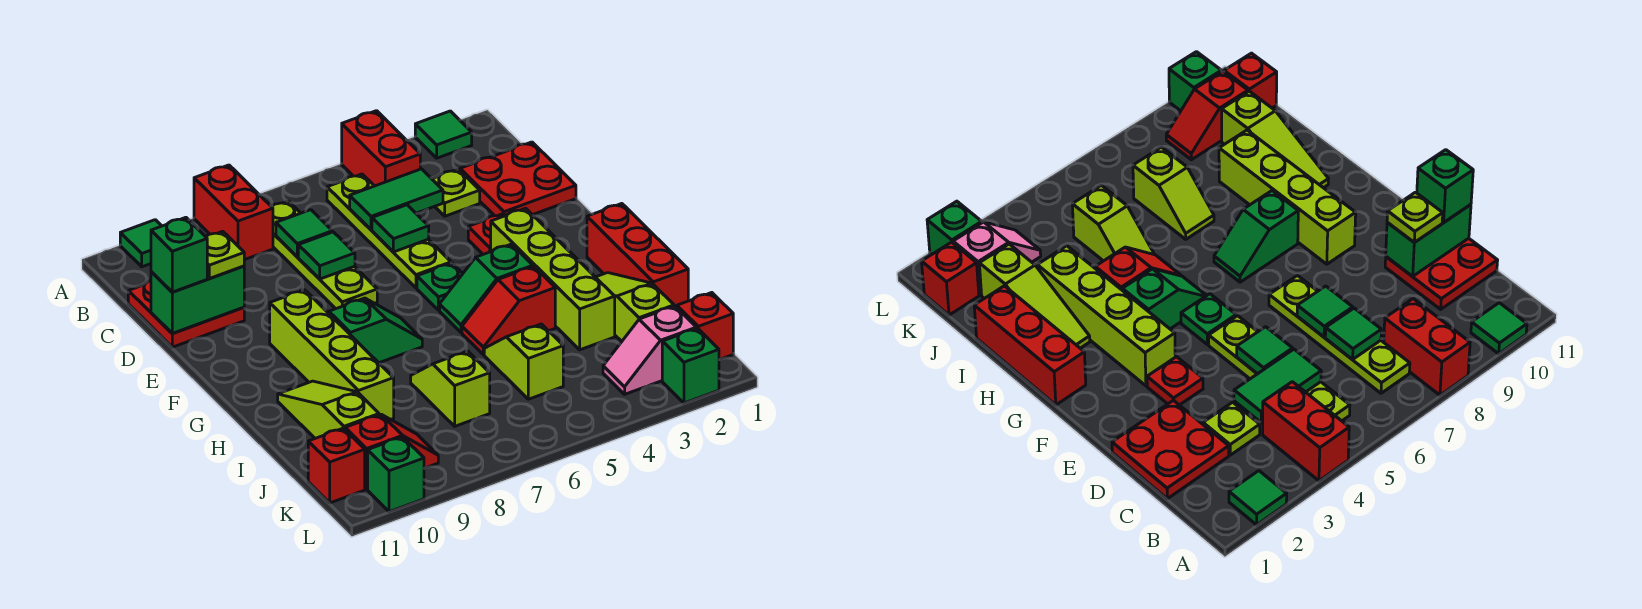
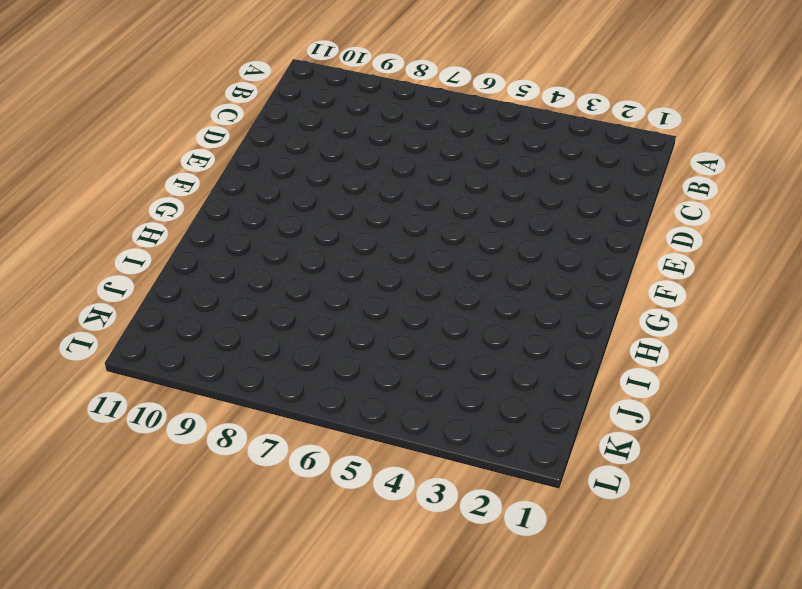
none -> green 1x1 tile [415,111,472,158]
none -> red 1x2 brick [342,111,420,186]
none -> red 1x2 brick [194,165,273,260]
none -> green 1x1 tile [120,220,161,267]

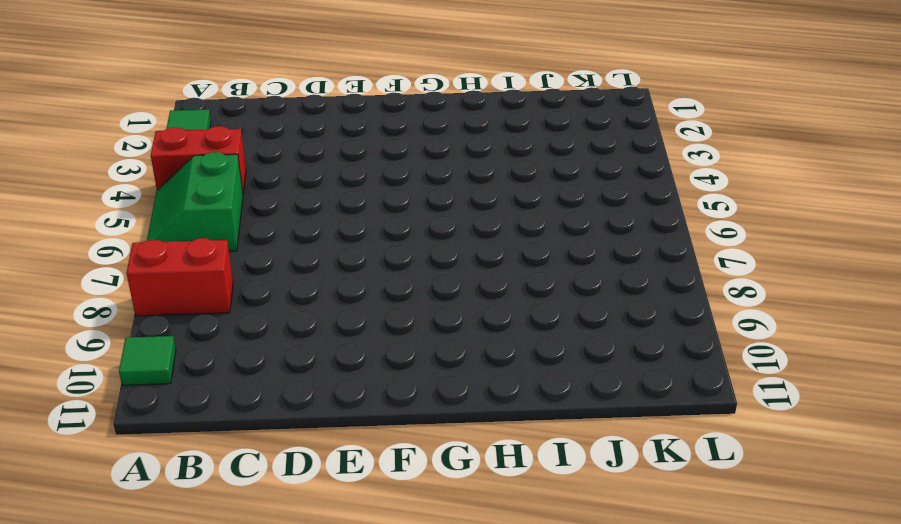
green 2x2 slope [147,152,243,251] -> lime 1x4 plate [327,174,451,288]
none -> lime 1x4 plate [271,201,377,309]
none -> red 2x2 plate [460,142,576,216]
none -> lime 1x1 plate [432,169,480,216]
none -> red 2x2 plate [128,281,244,347]

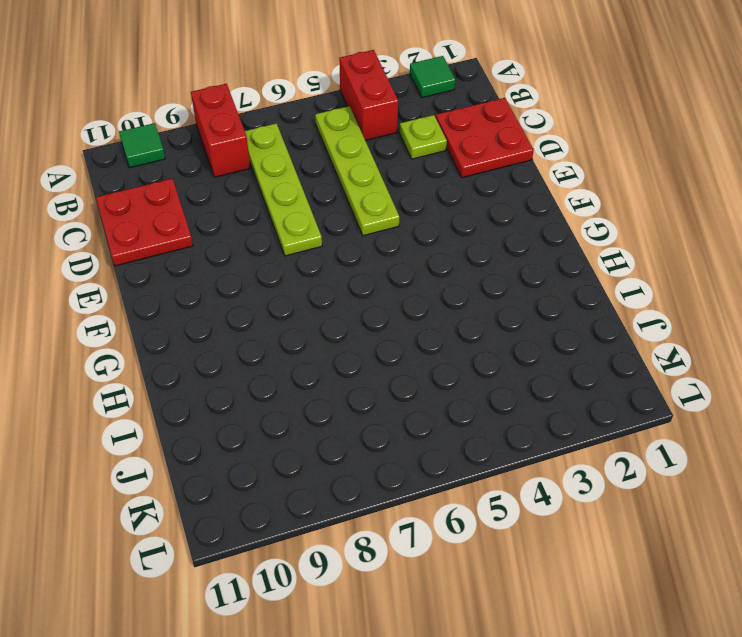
none -> red 1x1 plate [468,214,505,254]
none -> lime 1x4 brick [491,208,615,350]
none -> green 1x1 plate [417,263,463,310]
none -> lime 1x4 brick [270,290,394,419]

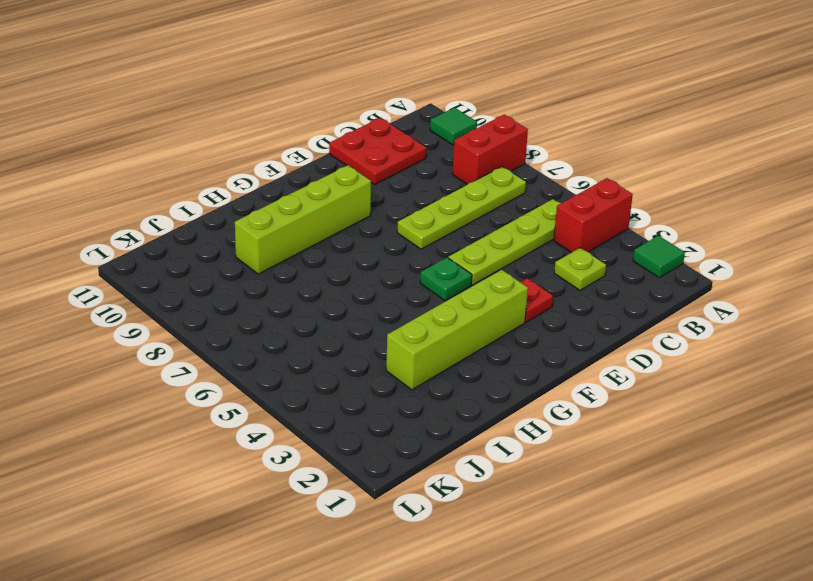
none -> red 2x2 plate [460,142,576,216]
none -> red 1x3 brick [587,204,688,307]
none -> green 1x2 slope [440,244,533,332]
none -> green 1x2 slope [329,298,422,363]

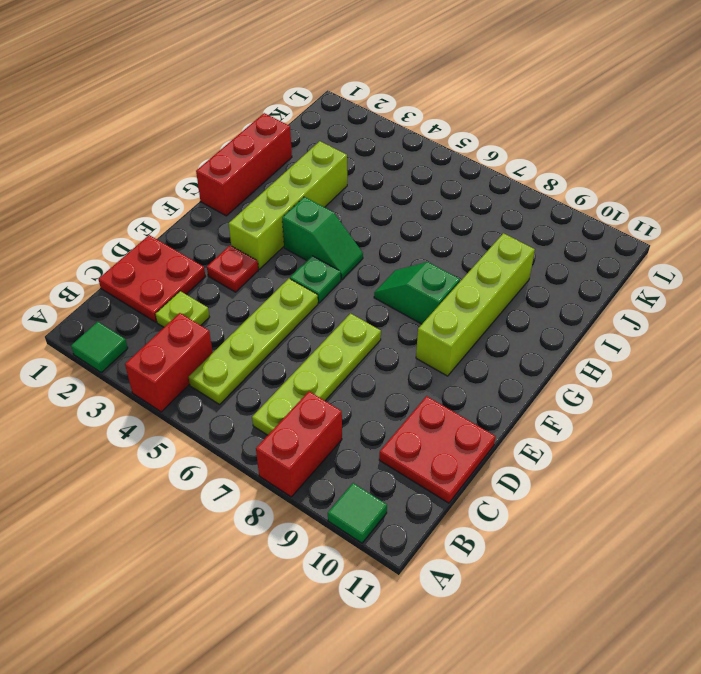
none -> lime 1x3 slope [596,273,674,341]
none -> red 1x2 slope [462,267,555,355]
none -> lime 1x3 slope [278,381,379,438]
none -> lime 1x2 slope [484,324,563,399]

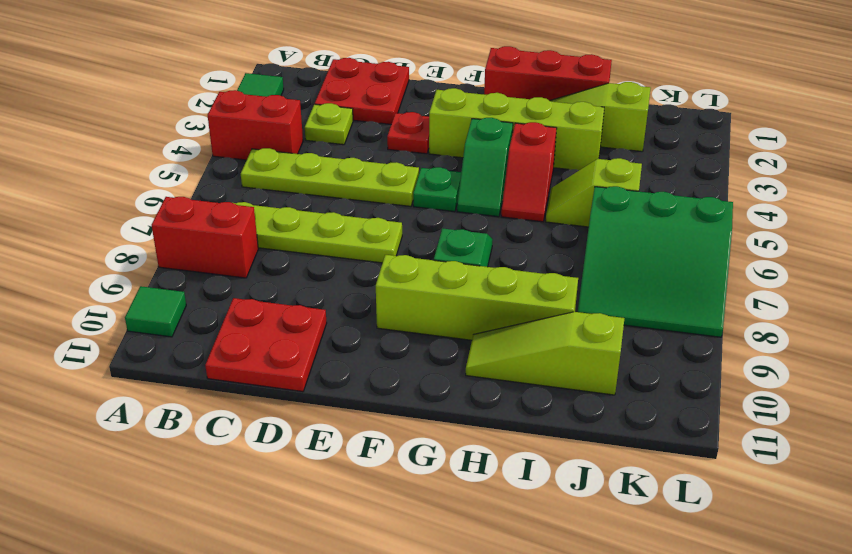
green 3x3 slope [578,186,733,337] -> lime 1x2 slope [411,351,490,426]
none -> red 1x1 brick [677,293,733,360]
none -> pink 1x2 slope [603,306,696,394]
none -> red 1x2 slope [345,414,438,489]
none -> red 1x1 brick [308,428,365,503]

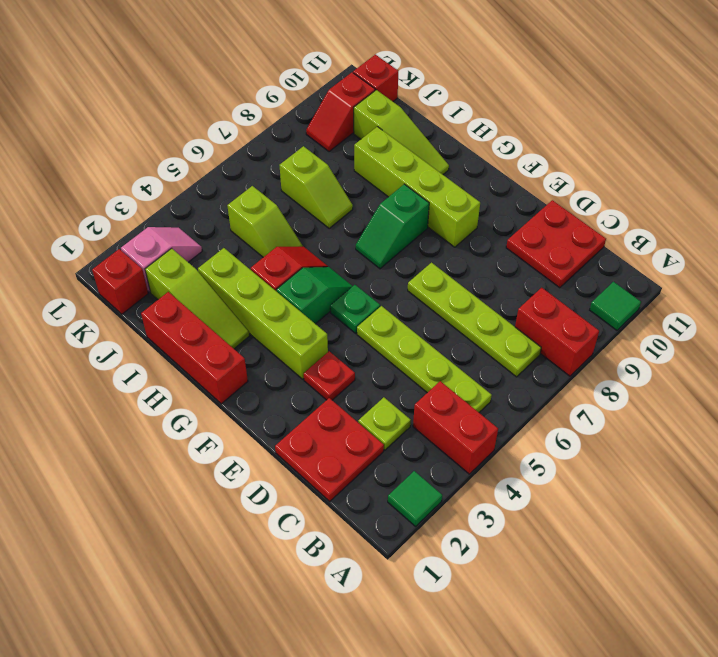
none -> green 1x1 brick [662,328,719,403]
none -> green 1x1 brick [368,437,424,512]
none -> green 1x2 tile [350,169,443,230]
none -> green 1x1 tile [276,210,332,257]

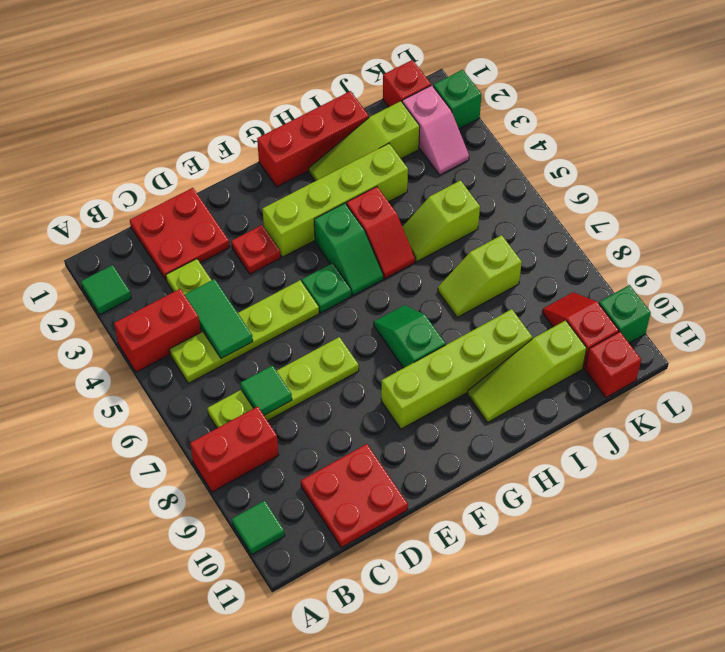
none -> green 1x1 tile [372,205,429,252]
none -> green 1x1 tile [298,232,355,279]
none -> green 1x2 brick [151,266,244,334]
none -> lime 1x1 plate [206,231,244,278]

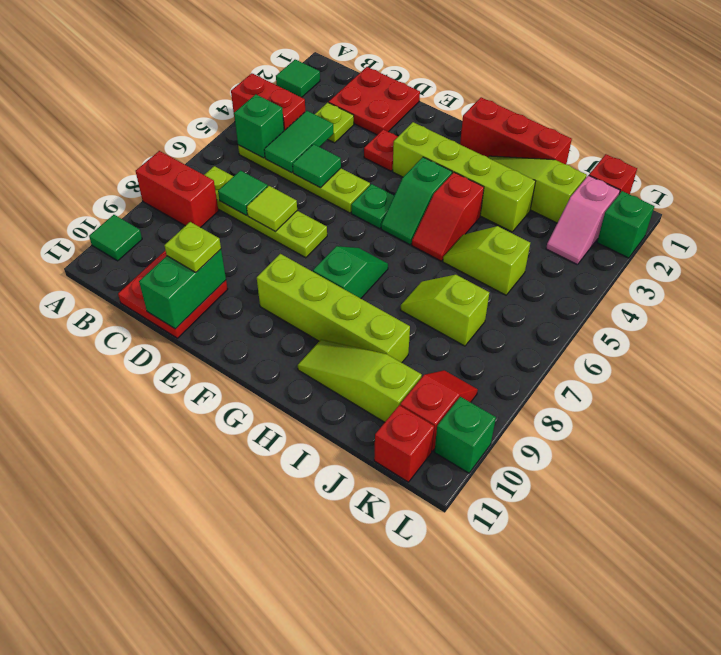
green 1x1 brick [234,94,284,158] -> green 1x1 brick moved to [151,217,207,292]
lime 1x1 tile [247,186,297,232] -> green 1x1 tile [298,232,355,279]

